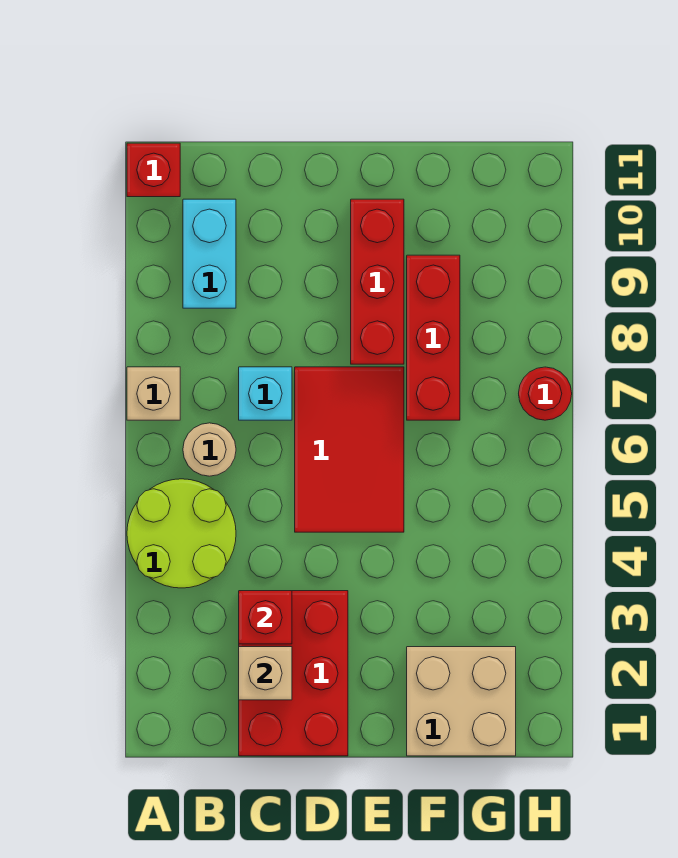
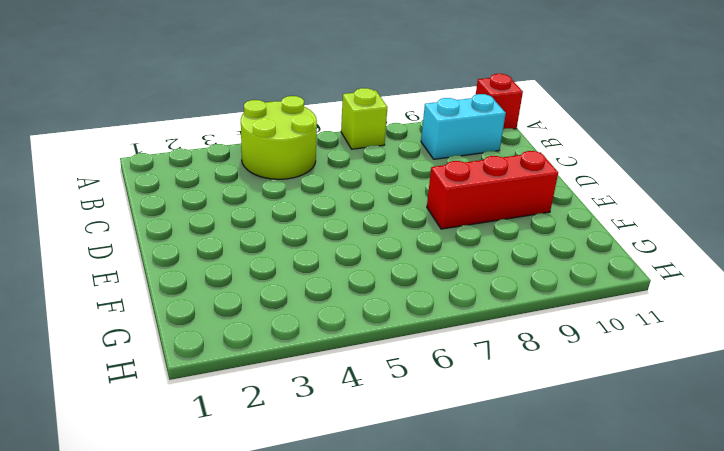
lime 1x1 brick [341,88,388,149] -> tan 1x1 brick [127,367,180,420]
none -> tan 1x1 round brick [183,423,236,476]
none -> red 2x3 brick [239,591,348,756]
none -> cyan 1x1 brick [239,367,292,420]

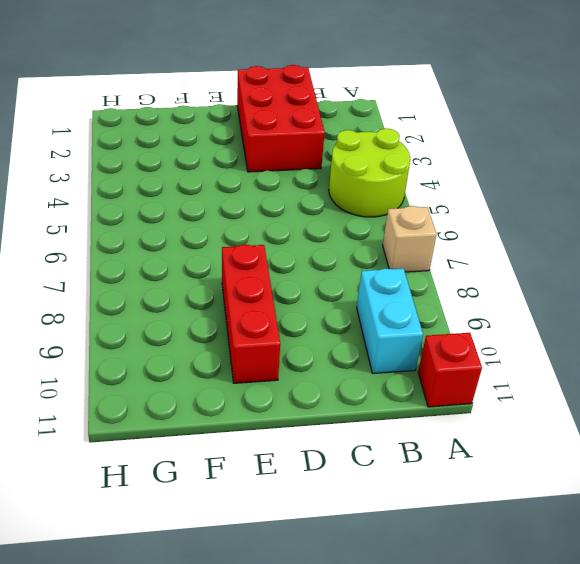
none -> tan 1x1 round brick [183,423,236,476]
none -> cyan 1x1 brick [239,367,292,420]
none -> red 2x3 tile [295,367,404,532]

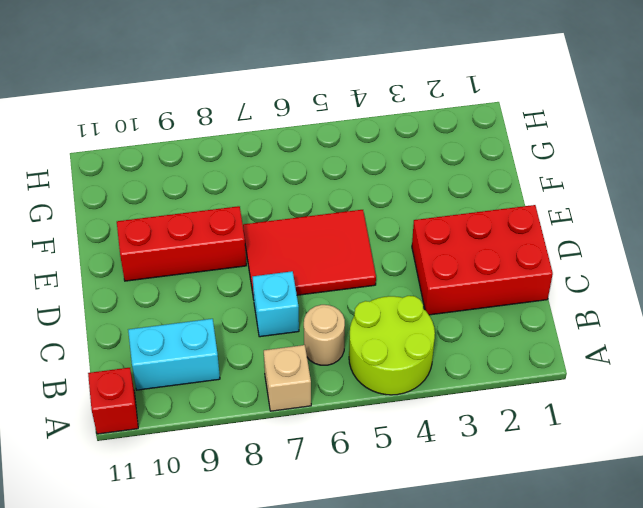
none -> tan 2x2 brick [407,647,516,756]
none -> red 1x3 brick [407,255,460,420]
none -> red 1x1 round brick [519,367,572,420]

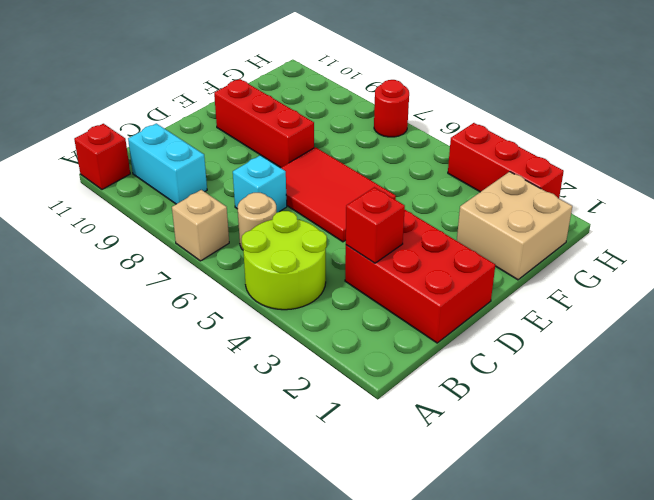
red 1x3 brick [448,123,564,198] -> red 1x3 brick moved to [407,255,460,420]
none -> tan 1x1 brick [239,647,292,700]

